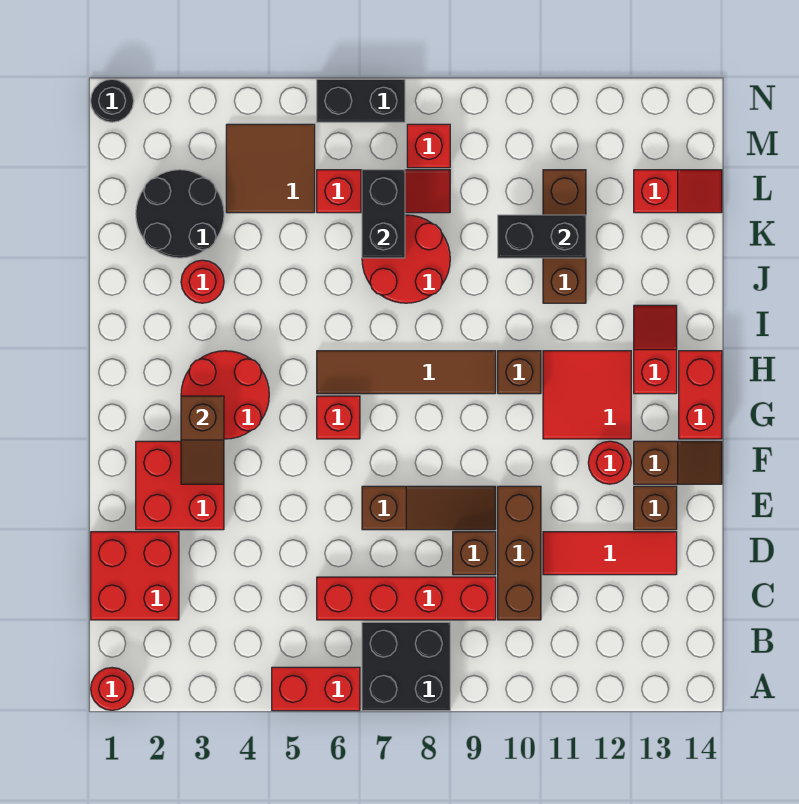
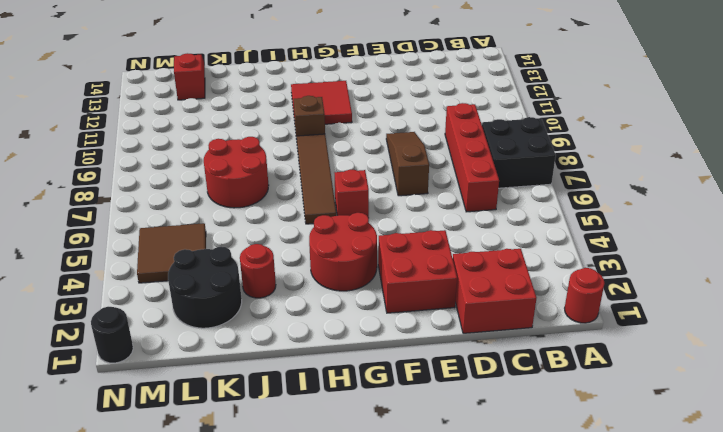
none -> red 1x2 brick [272,667,360,711]
none -> brown 1x3 brick [498,486,541,620]
none -> brown 1x1 brick [453,532,496,575]
none -> red 1x3 tile [543,532,677,575]

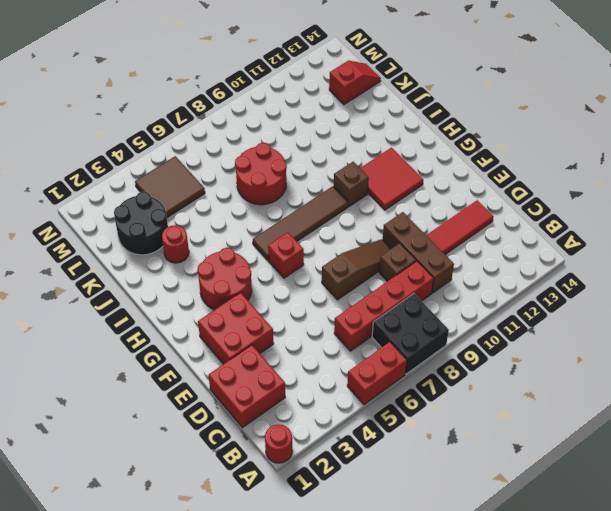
none -> brown 1x1 brick [634,486,677,530]
none -> red 1x1 round brick [588,441,631,484]
none -> brown 1x2 slope [634,441,722,484]
none -> red 1x2 brick [679,351,722,439]

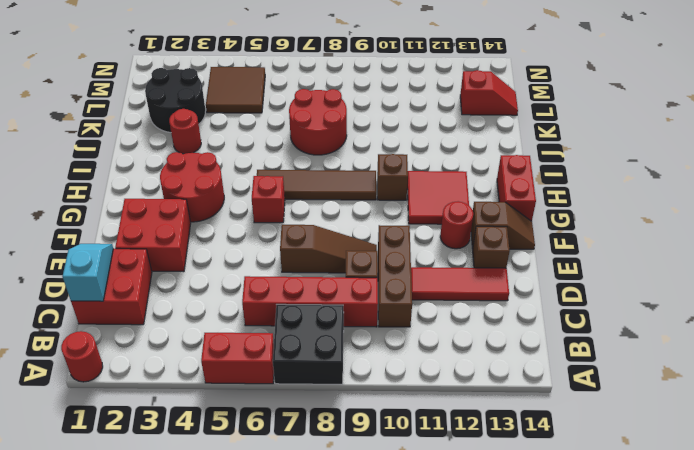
cyan 1x2 slope [63,244,113,301] -> none
none -> red 1x2 slope [634,305,677,394]
none -> brown 1x3 brick [543,170,586,303]
none -> red 1x3 slope [317,170,450,213]
none -> red 1x1 brick [407,124,450,168]

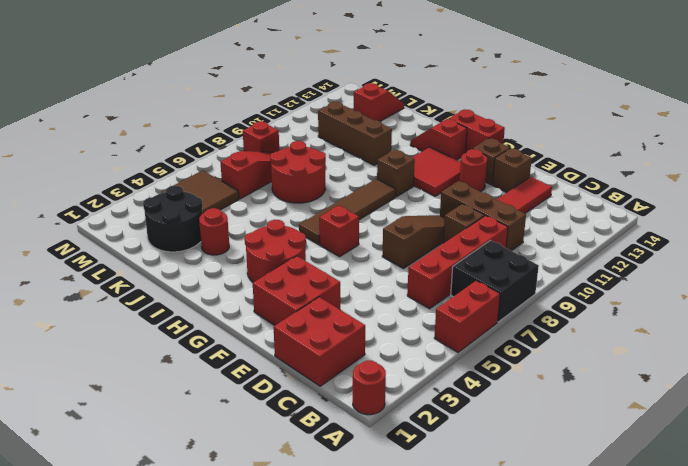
none -> black 1x1 round brick [91,79,134,122]
none -> black 1x2 brick [317,79,405,122]
none -> brown 1x2 slope [181,396,224,484]
none -> black 1x2 brick [362,170,405,258]

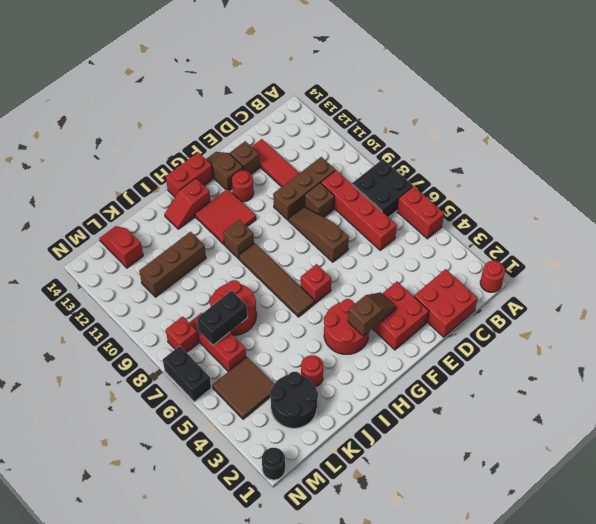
none -> black 1x2 brick [498,215,586,258]

